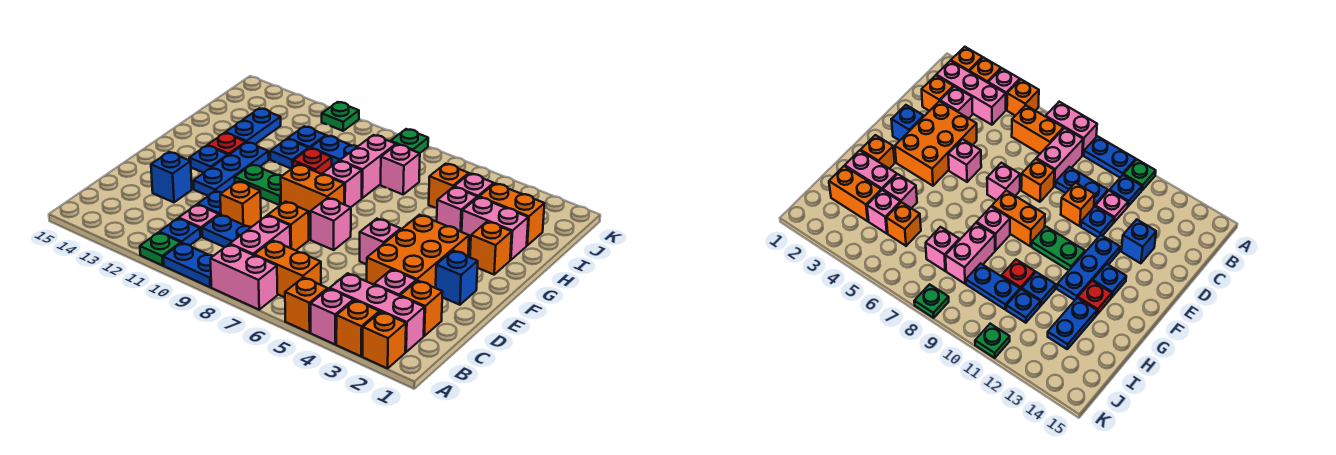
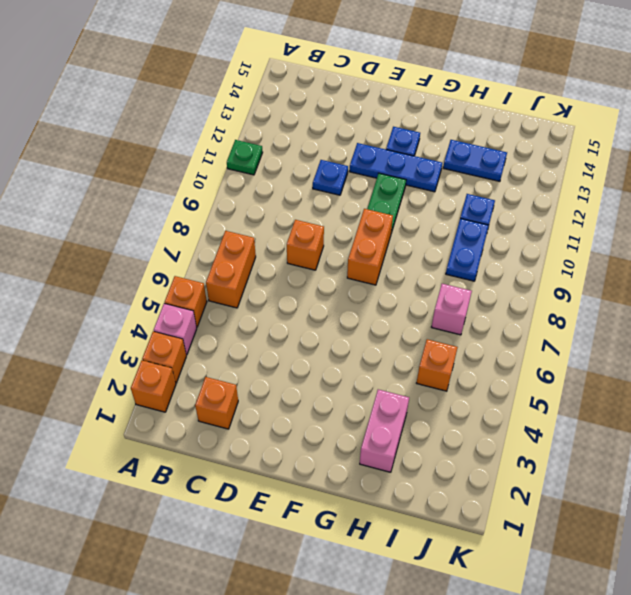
none -> pink 1x2 brick [210,244,278,310]
none -> blue 1x2 plate [163,243,213,287]
none -> pink 1x3 brick [330,273,424,352]
none -> pink 1x2 brick [230,216,290,255]

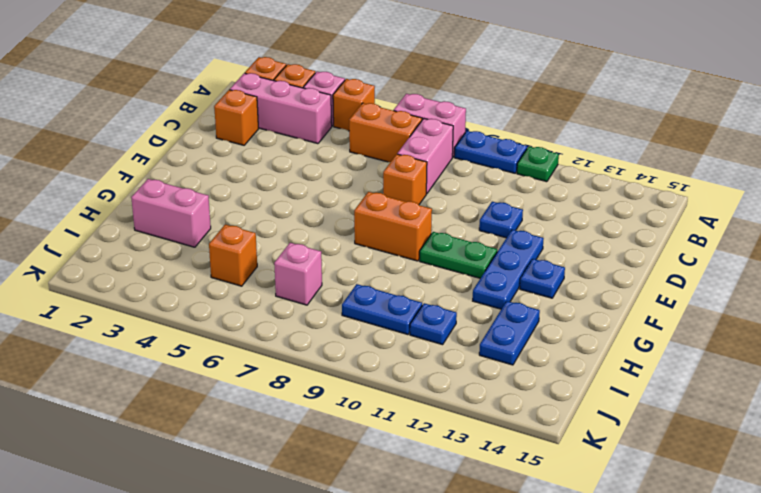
none -> blue 1x1 plate [159,218,200,245]
none -> pink 1x1 brick [374,269,416,296]
none -> blue 1x2 plate [202,215,251,247]
none -> pink 1x1 plate [179,205,219,237]

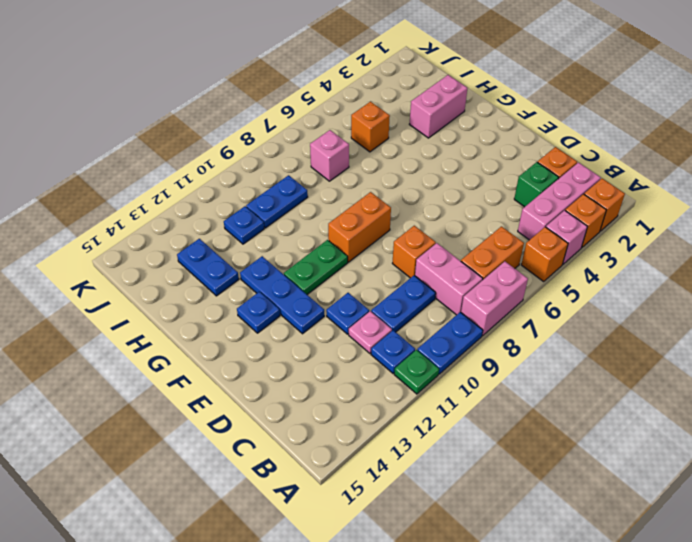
green 1x1 brick [514,162,559,207] -> pink 1x1 brick [374,269,416,296]
none -> orange 2x3 brick [366,215,469,288]
none -> orange 1x1 brick [220,181,261,227]
none -> blue 1x1 brick [151,152,192,202]
none -> blue 1x1 brick [436,251,478,305]

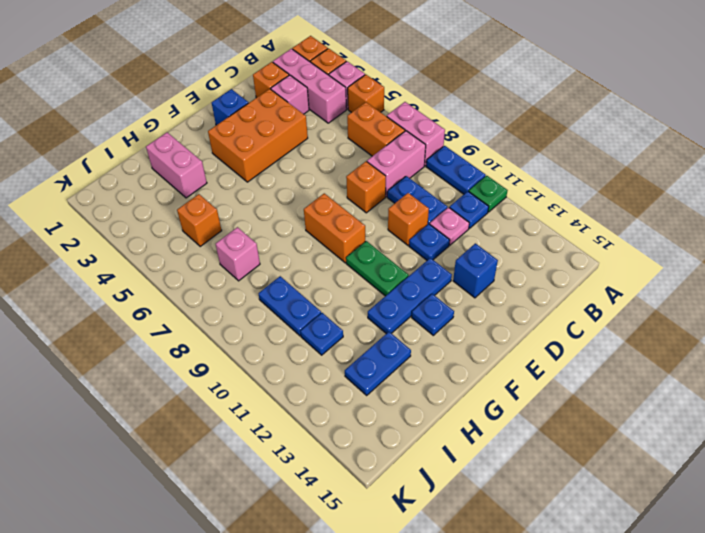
none -> pink 1x1 brick [360,219,401,264]
none -> pink 1x1 brick [311,198,351,250]
none -> orange 1x1 brick [470,221,512,275]
none -> pink 1x1 brick [322,161,362,207]

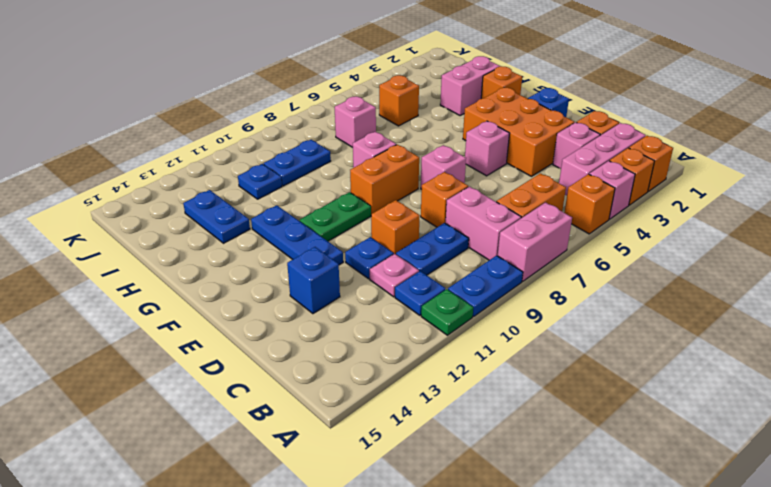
none -> blue 1x1 plate [189,146,228,173]
none -> red 1x1 plate [208,133,246,155]
none -> pink 1x1 brick [436,187,477,232]
none -> pink 1x2 brick [340,135,396,198]

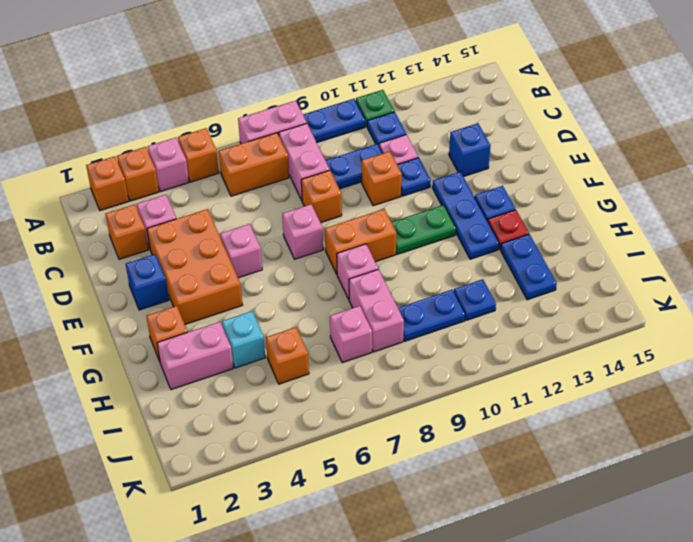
cyan 1x1 brick [222,311,265,368] -> pink 1x1 brick [436,187,477,232]
none -> pink 1x3 brick [330,273,424,352]
none -> red 1x1 plate [293,148,332,174]
none -> blue 1x1 plate [270,139,309,169]
none -> orange 1x2 brick [479,183,545,245]

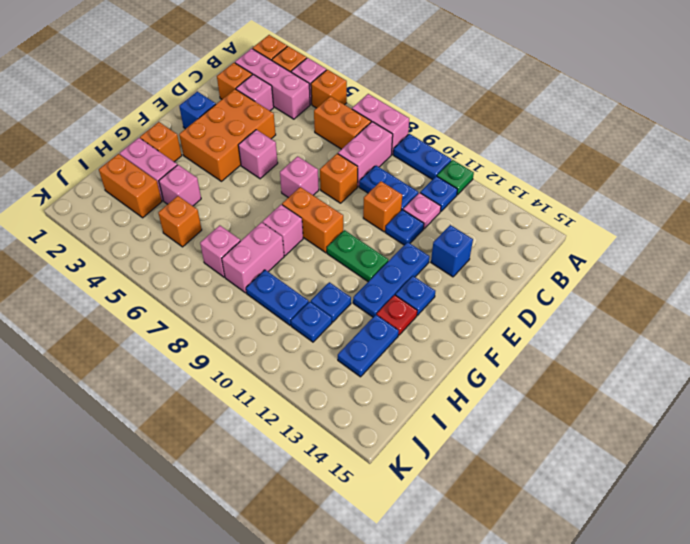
none -> red 1x1 plate [293,148,332,174]
none -> pink 1x1 brick [454,174,494,198]
none -> green 1x1 plate [391,129,428,153]
none -> green 1x1 plate [322,102,359,131]

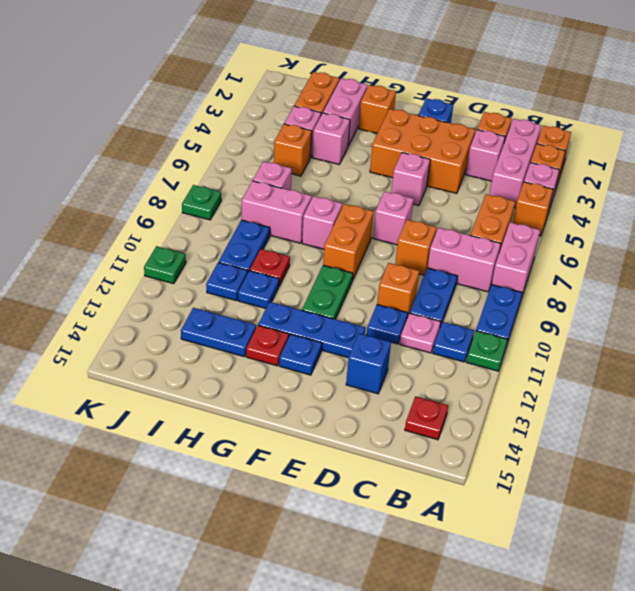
red 1x1 plate [405,396,448,440] -> none

